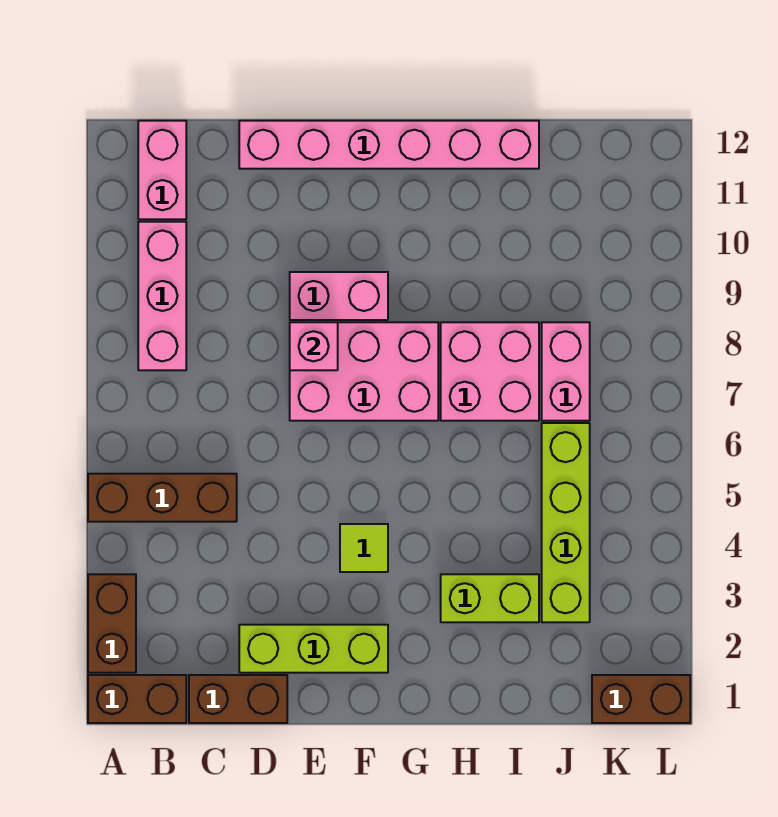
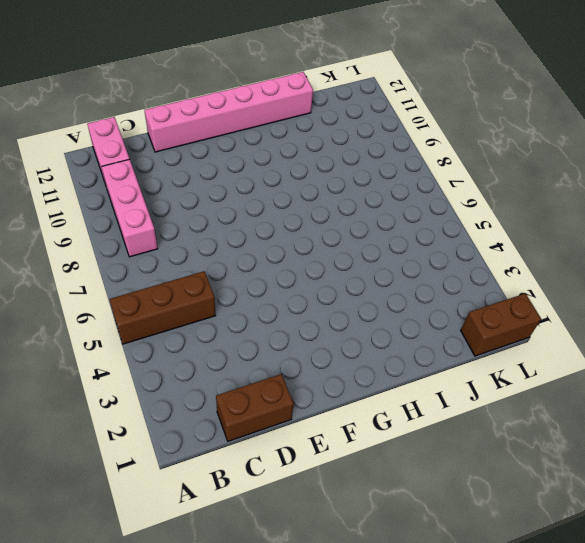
none -> brown 1x2 brick [88,675,186,723]
none -> brown 1x2 brick [88,574,136,673]
none -> lime 1x3 brick [239,625,388,673]

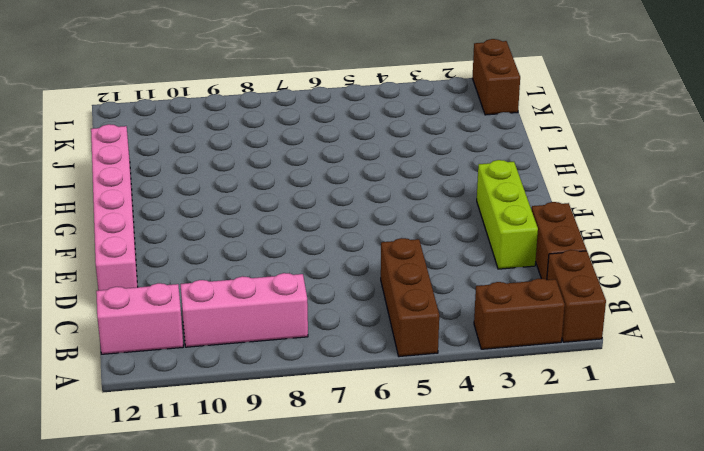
none -> pink 2x3 brick [290,322,438,421]
none -> pink 1x2 brick [290,272,388,320]
none -> lime 1x1 tile [340,524,388,572]

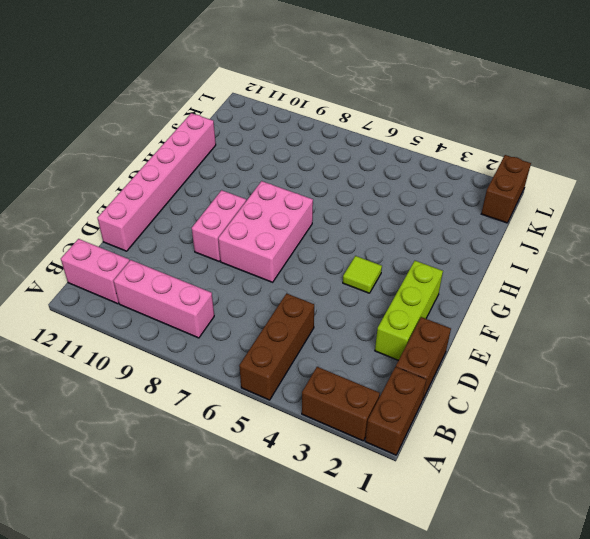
none -> lime 1x2 brick [441,574,539,622]
none -> pink 2x2 brick [441,322,539,421]
none -> lime 1x4 brick [542,423,590,622]

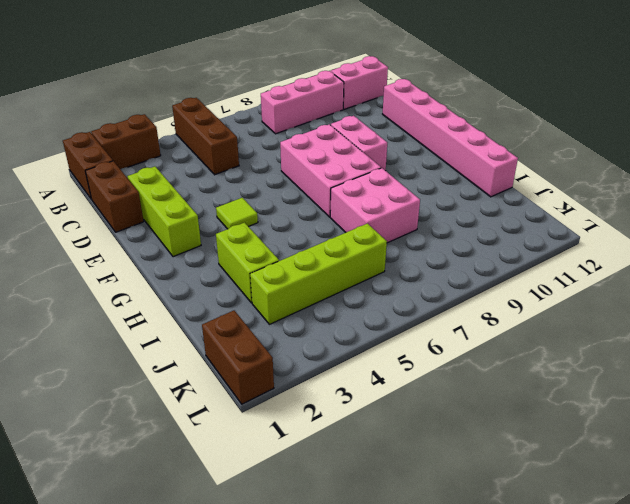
none -> pink 1x2 brick [542,322,590,421]
none -> pink 1x1 brick [290,322,338,370]

